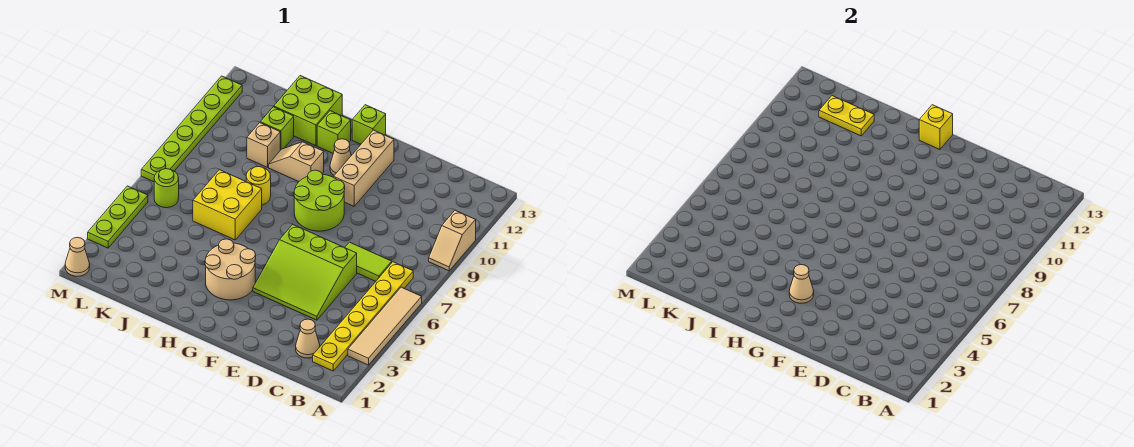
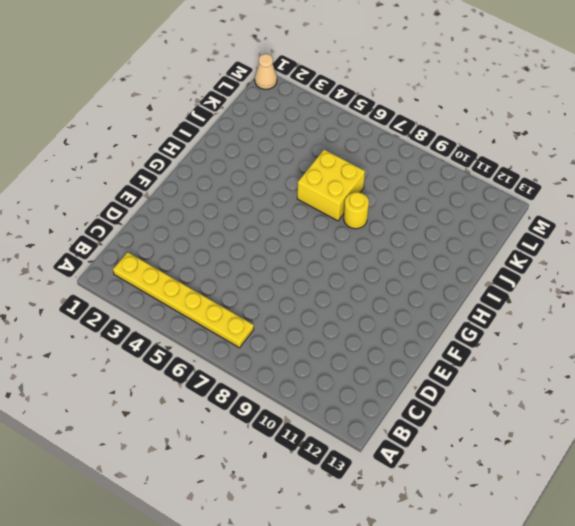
none -> tan 1x4 tile [348,287,422,365]
none -> tan 1x2 slope [429,210,476,271]
none -> tan 1x1 cone [296,319,320,358]

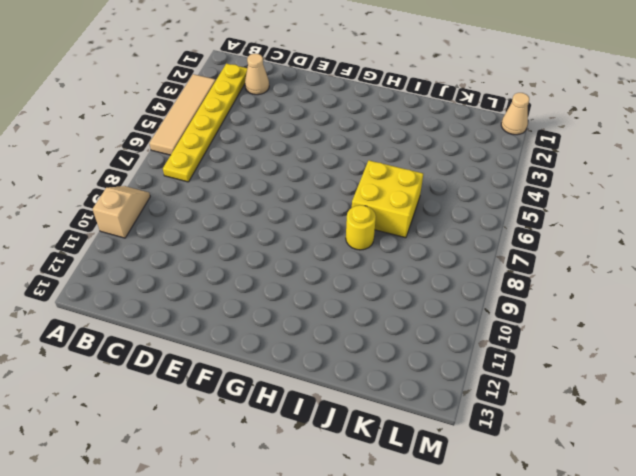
none -> lime 1x2 tile [345,242,392,281]
none -> lime 3x3 slope [253,225,357,320]
none -> lime 2x2 round brick [294,170,345,231]

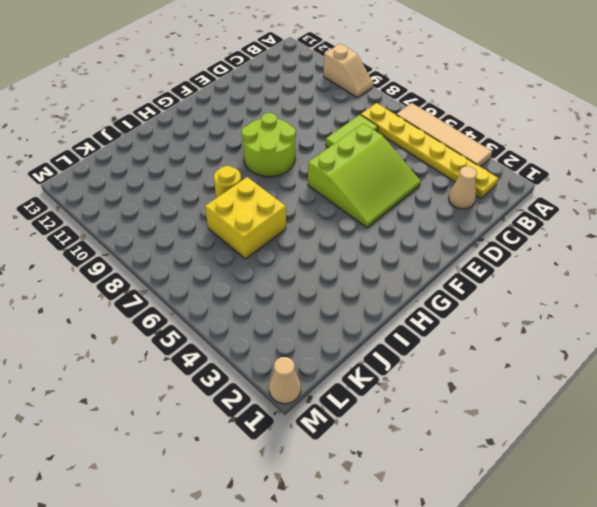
none -> tan 1x3 brick [334,130,394,206]
none -> tan 2x2 round brick [205,239,256,300]
none -> tan 1x1 cone [330,139,351,175]

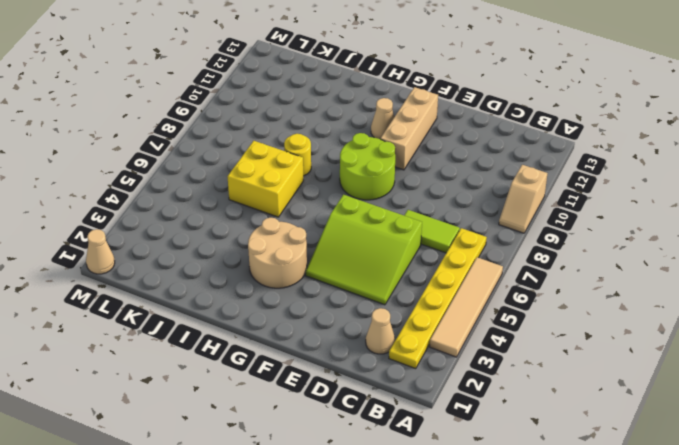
none -> lime 1x1 brick [352,105,386,144]
none -> tan 1x2 slope [269,142,324,182]
none -> lime 1x1 brick [317,111,351,153]

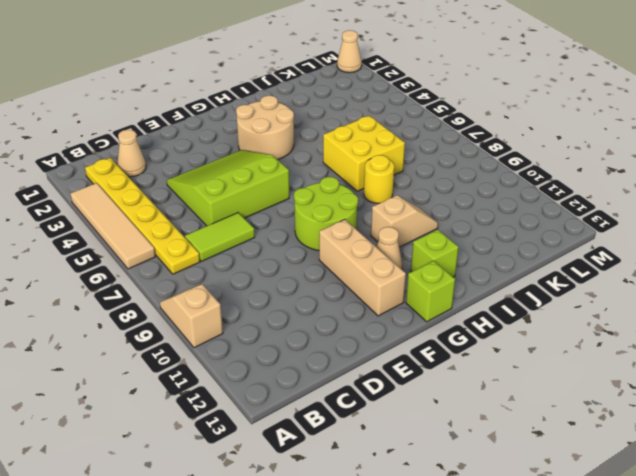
none -> lime 2x2 brick [274,76,342,146]
none -> tan 1x1 brick [247,123,280,167]
none -> lime 1x1 brick [260,107,294,150]

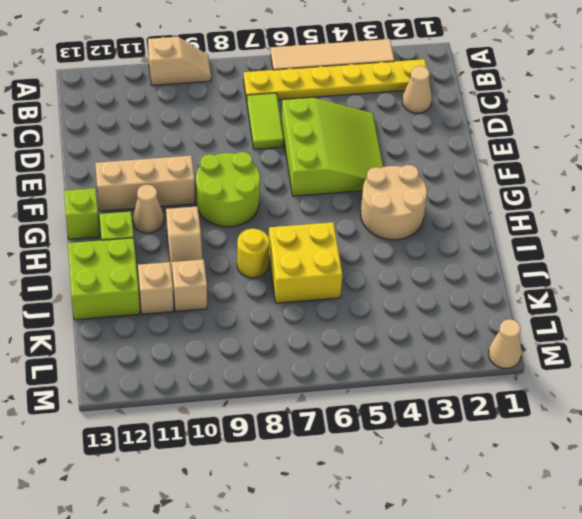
tan 1x1 brick [138,262,174,314] -> lime 1x1 brick [260,107,294,150]
none -> lime 1x1 round brick [154,169,179,208]
none -> lime 1x3 plate [88,186,148,248]
none -> lime 1x6 plate [141,76,242,182]

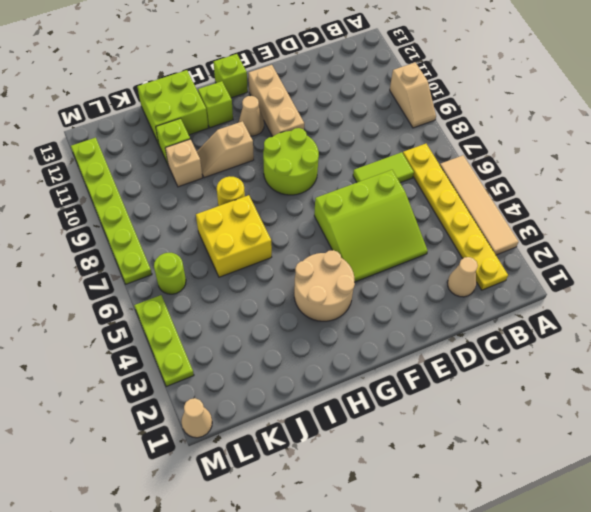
none -> tan 1x1 cone [789,265,814,303]
none -> yellow 1x1 brick [919,105,953,150]
none -> yellow 1x2 plate [819,96,874,136]

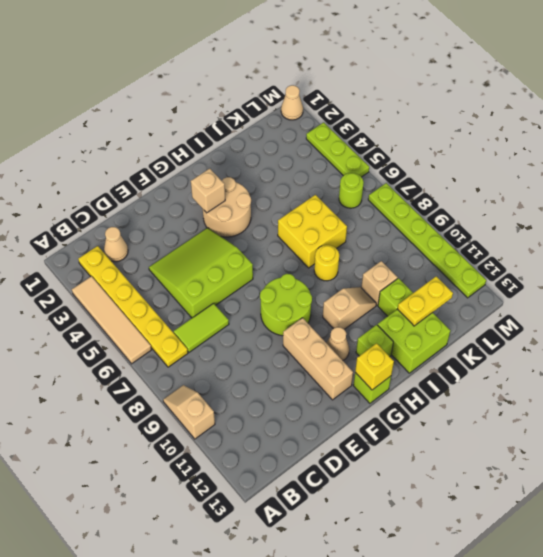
tan 1x1 brick [191,169,225,213] -> tan 1x1 cone [789,265,814,303]

